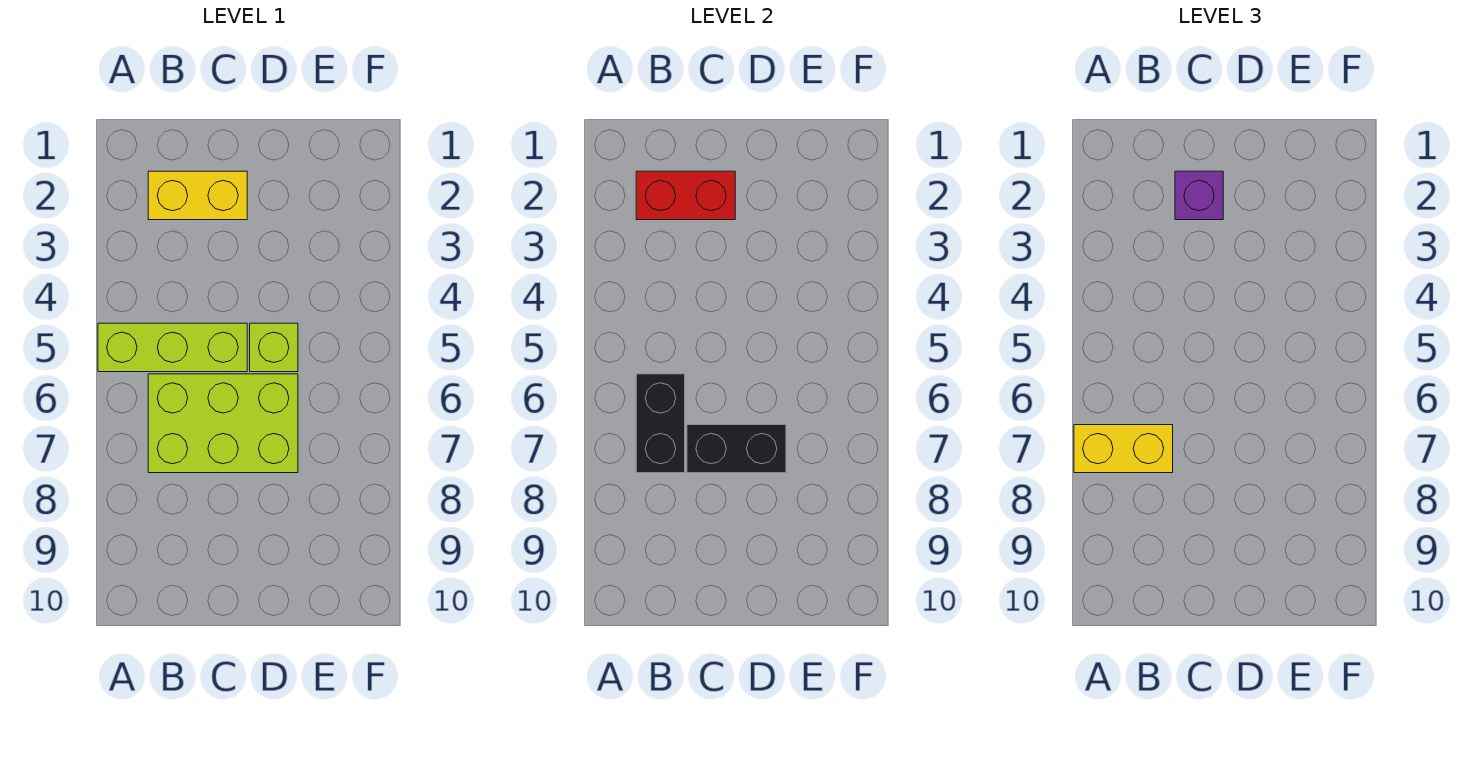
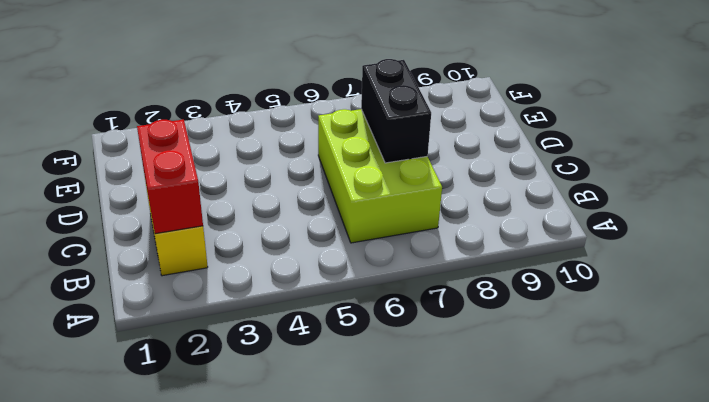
none -> lime 1x3 brick [98,323,247,372]
none -> lime 1x1 brick [250,323,298,372]

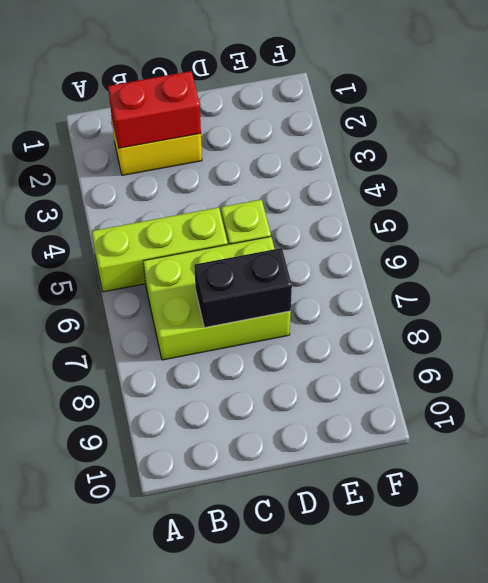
none -> black 1x2 brick [636,374,685,473]
none -> yellow 1x2 brick [1074,425,1173,473]

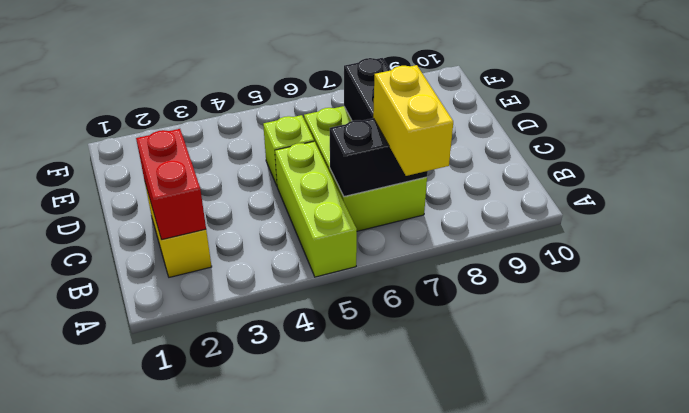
none -> purple 1x1 brick [1175,171,1223,220]

